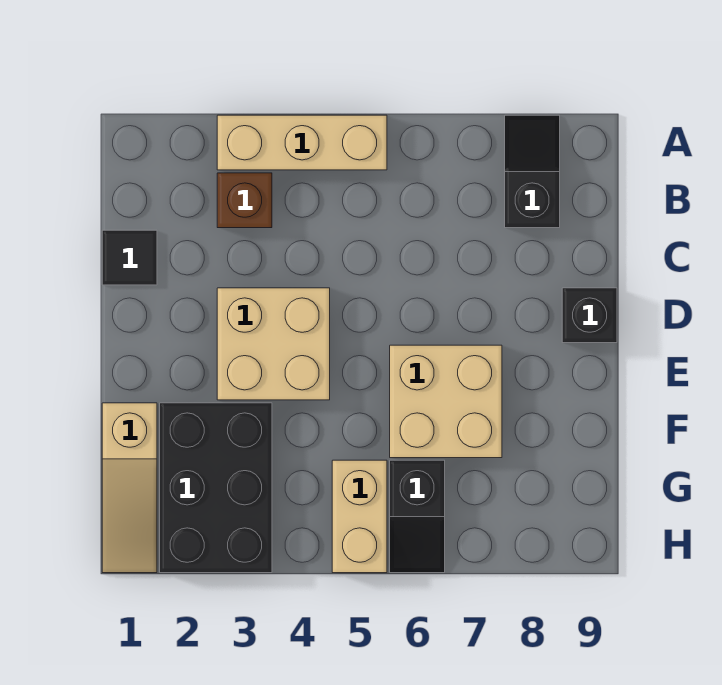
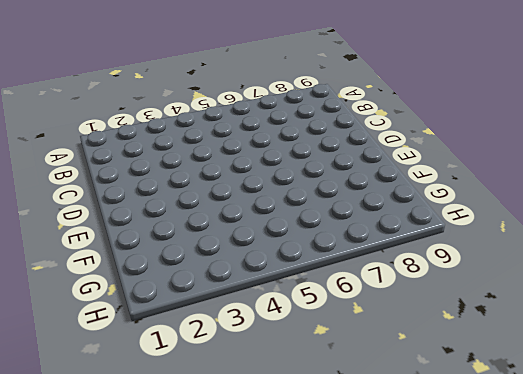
none -> tan 1x3 brick [217,115,387,170]
none -> black 1x2 slope [505,115,560,228]

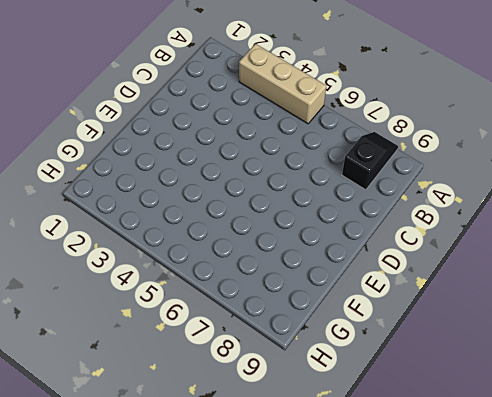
none -> brown 1x1 brick [217,173,272,228]
none -> black 1x1 tile [102,230,157,285]

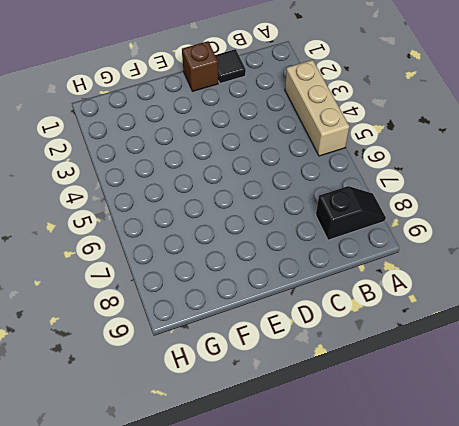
brown 1x1 brick [182,41,218,91] -> brown 1x1 brick moved to [217,173,272,228]
none -> tan 2x2 brick [217,288,330,400]
none -> black 1x1 brick [562,288,617,343]

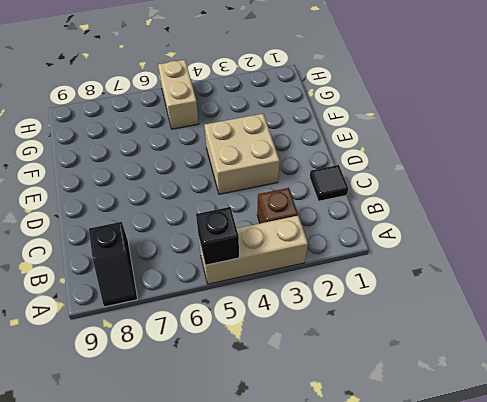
black 1x1 brick [196,207,239,265] -> black 1x1 brick moved to [562,288,617,343]
none -> tan 2x2 brick [390,345,502,458]
none -> tan 1x3 slope [102,403,157,573]

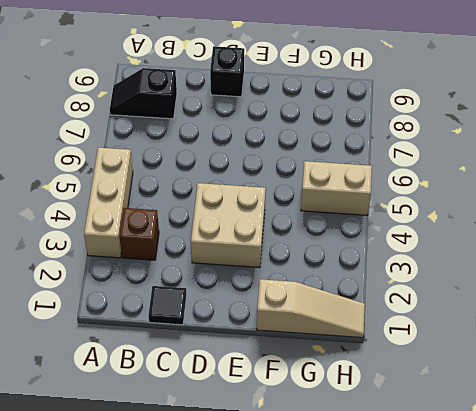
none -> tan 2x2 brick [390,345,502,458]
none -> black 2x3 brick [160,403,272,573]

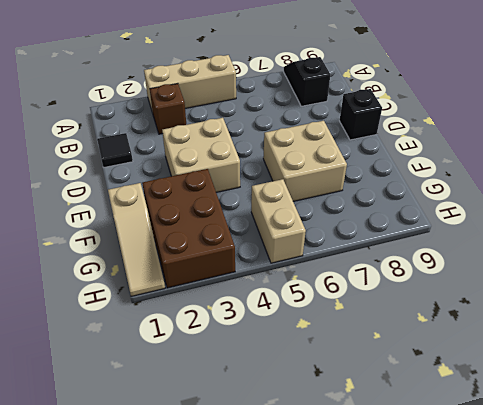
brown 2x3 brick [142,169,235,288] -> black 2x3 brick [160,403,272,573]
none -> black 1x2 slope [390,460,445,573]

